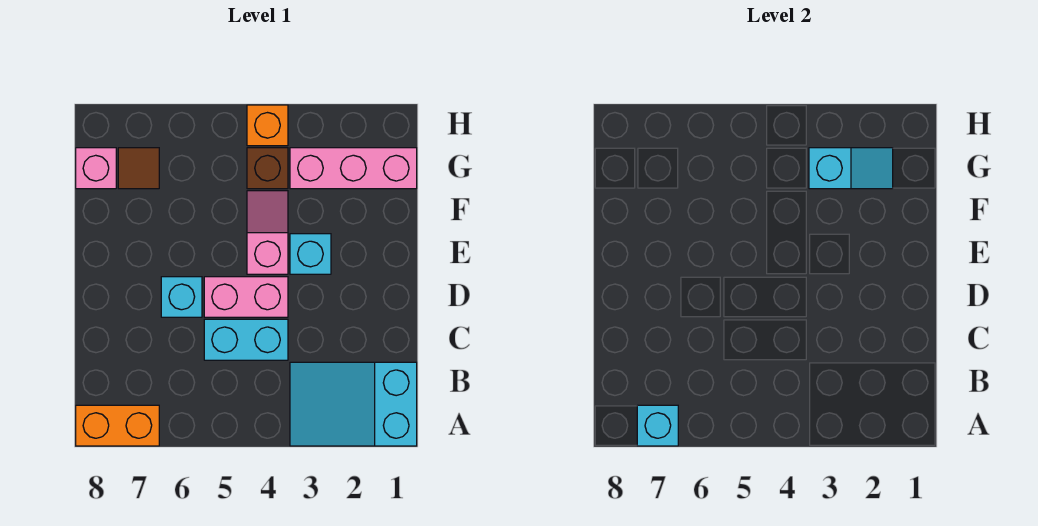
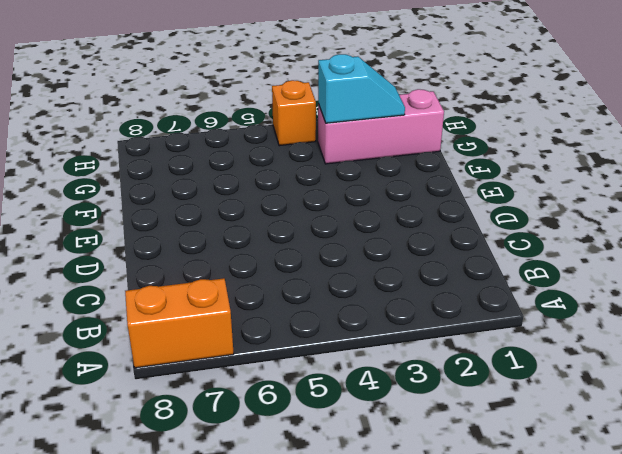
none -> cyan 2x3 slope [290,362,417,446]
none -> cyan 1x2 brick [204,319,288,360]
none -> pink 1x2 brick [204,277,288,317]

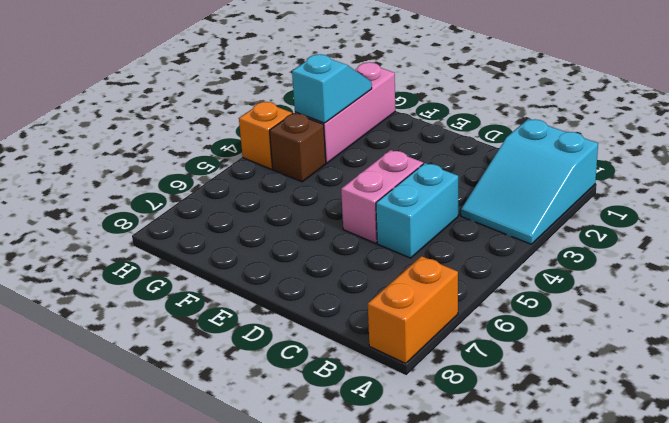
none -> cyan 1x1 brick [161,277,202,317]
none -> cyan 1x1 brick [290,234,331,274]
none -> pink 1x2 slope [247,191,288,274]

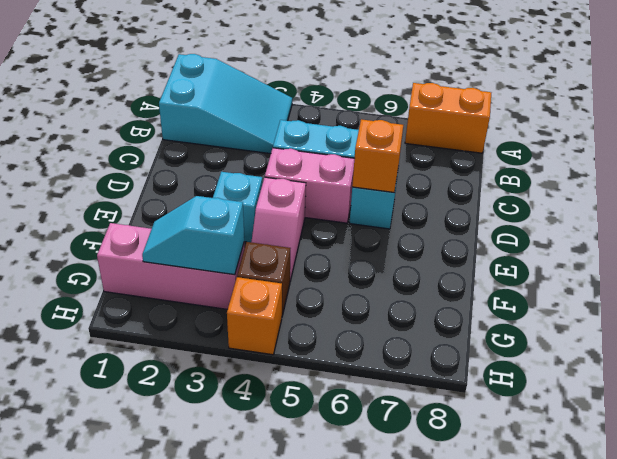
orange 1x1 brick [352,119,403,192] -> none
none -> brown 1x1 tile [118,148,159,189]
none -> pink 1x1 brick [76,148,116,189]
none -> cyan 1x1 brick [637,405,678,446]

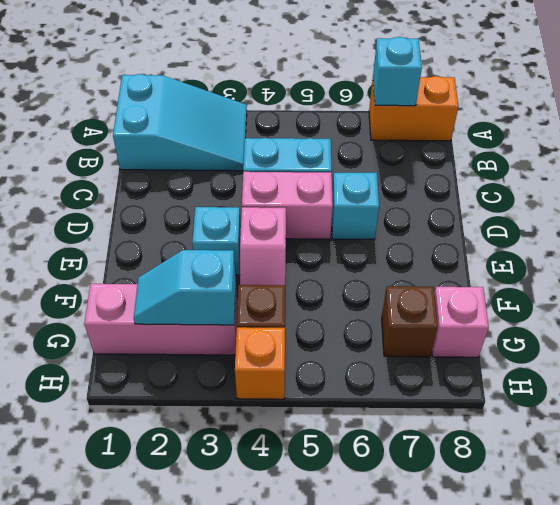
brown 1x1 brick [382,286,438,357] -> brown 1x1 tile [118,148,159,189]

